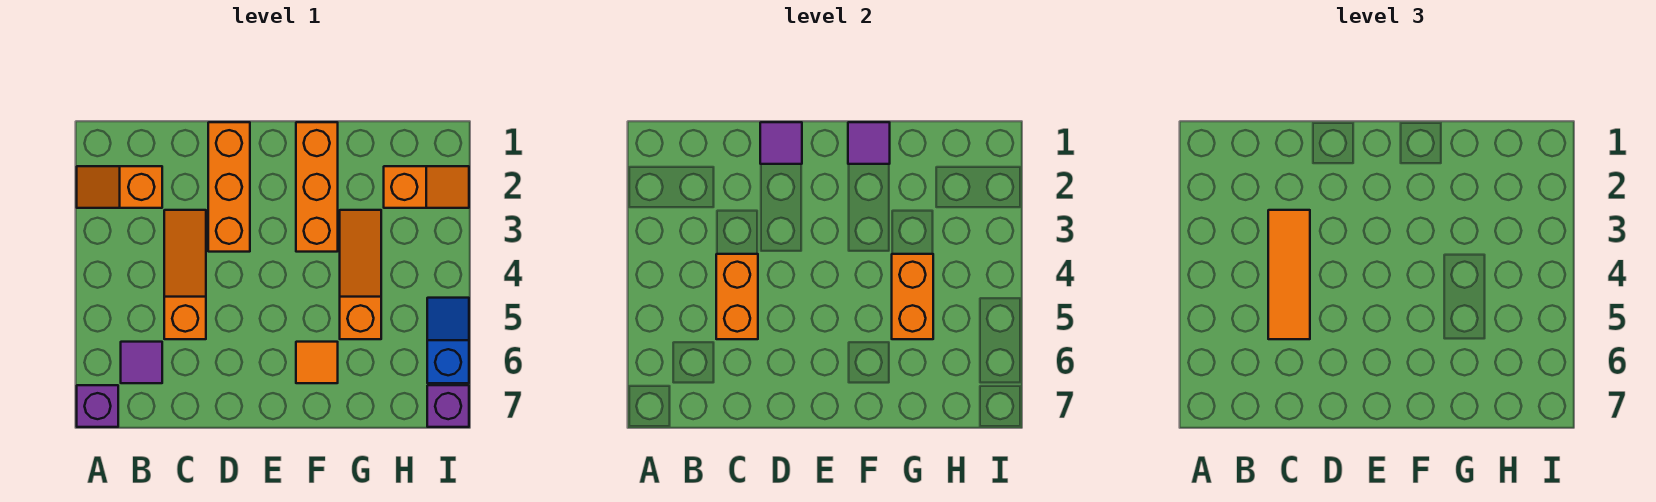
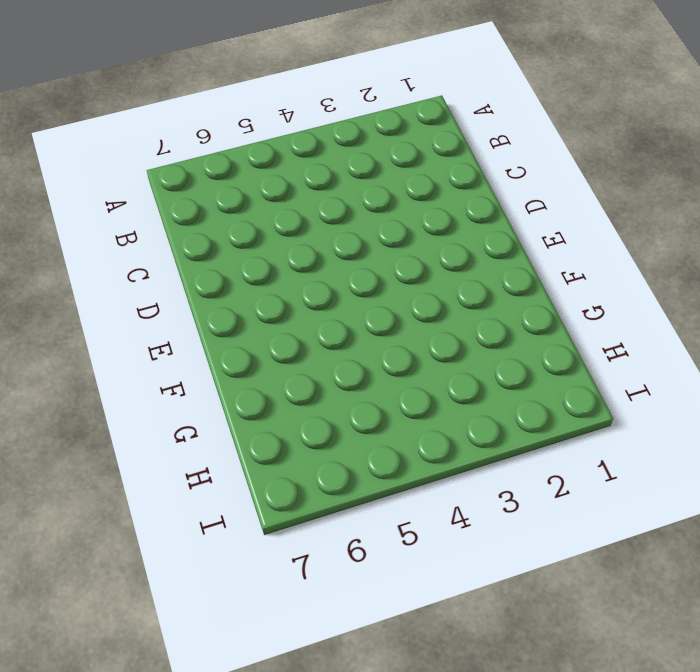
none -> orange 1x2 slope [77,166,162,208]
none -> purple 1x1 brick [77,385,118,427]
none -> purple 1x1 tile [121,342,162,383]

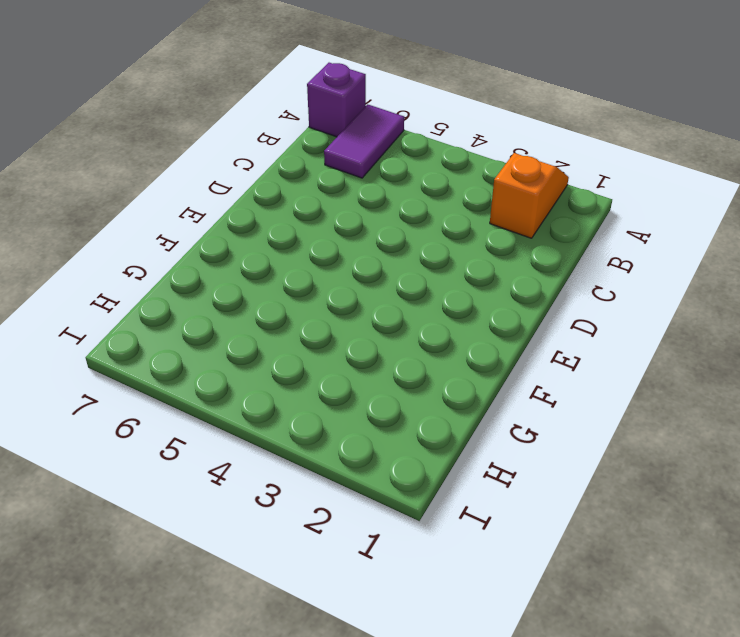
purple 1x2 tile [324,104,404,178] -> purple 1x1 tile [121,342,162,383]
none -> orange 1x3 slope [164,210,206,339]
none -> orange 1x3 brick [208,122,250,252]
none -> orange 1x3 brick [296,122,338,252]

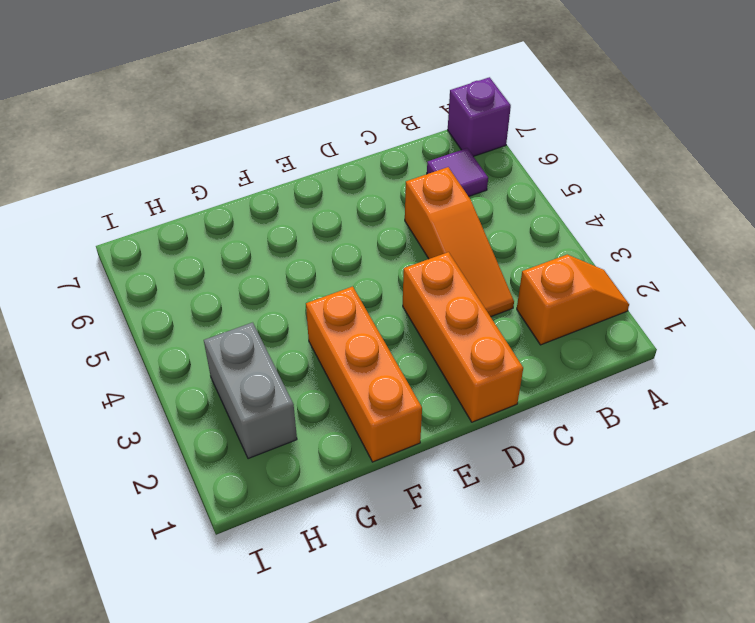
grey 1x2 brick [204,322,297,459] -> orange 1x2 slope [384,166,469,208]
none -> orange 1x1 tile [296,342,338,383]
none -> orange 1x3 slope [340,210,381,339]
none -> blue 1x2 slope [427,298,469,383]

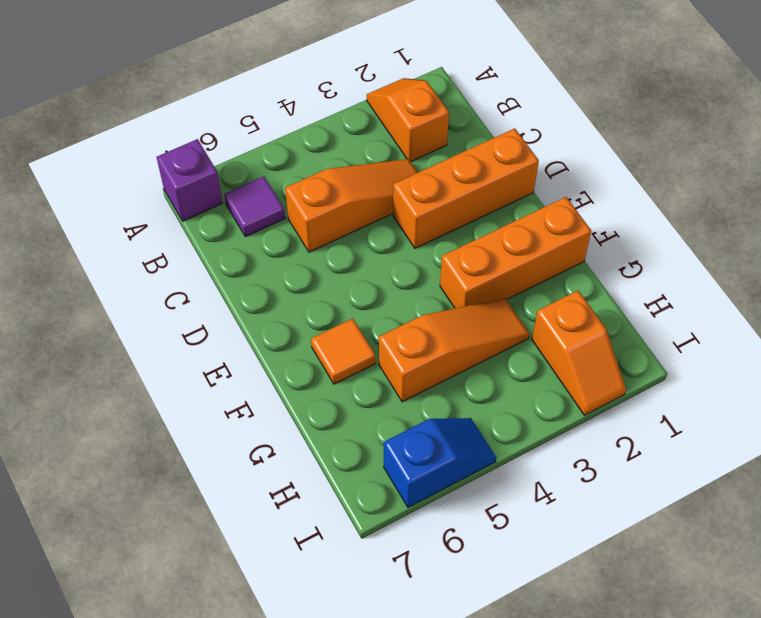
none -> purple 1x1 brick [427,385,469,427]
none -> orange 1x2 brick [716,254,758,339]
none -> purple 1x1 tile [760,122,802,164]

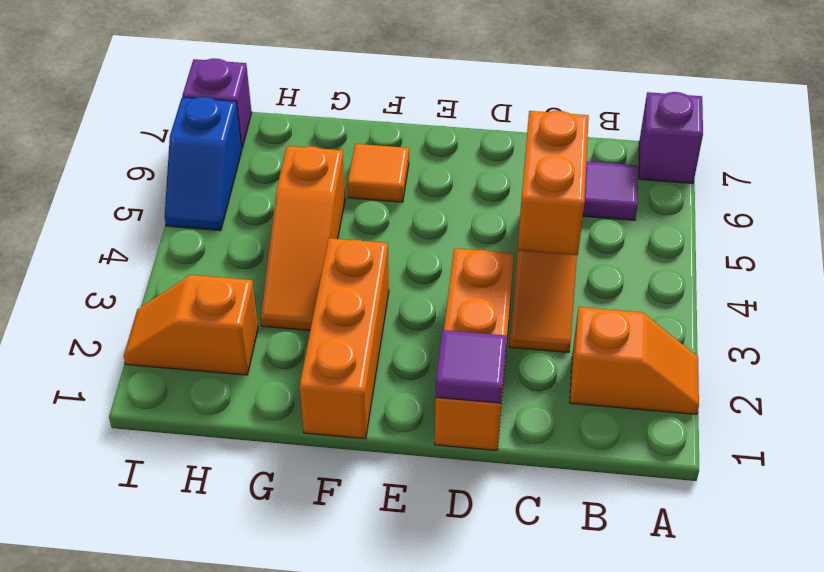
none -> purple 1x1 tile [848,122,890,164]
none -> orange 1x2 brick [892,254,933,339]
none -> orange 1x3 tile [1268,210,1310,339]

